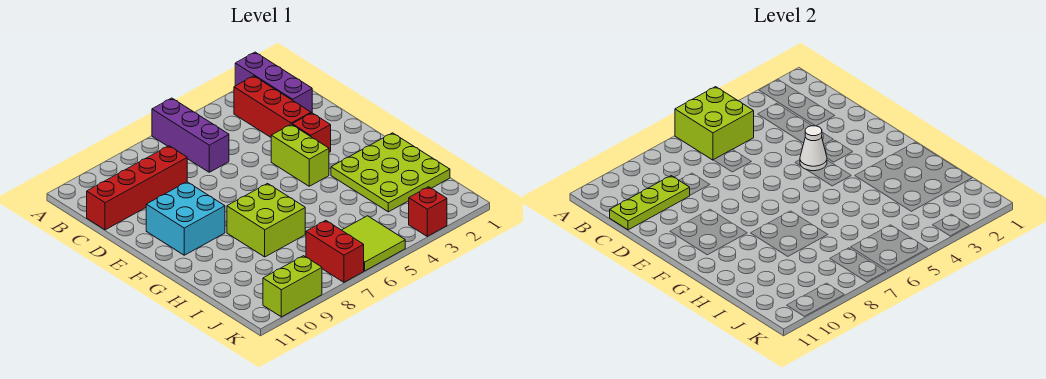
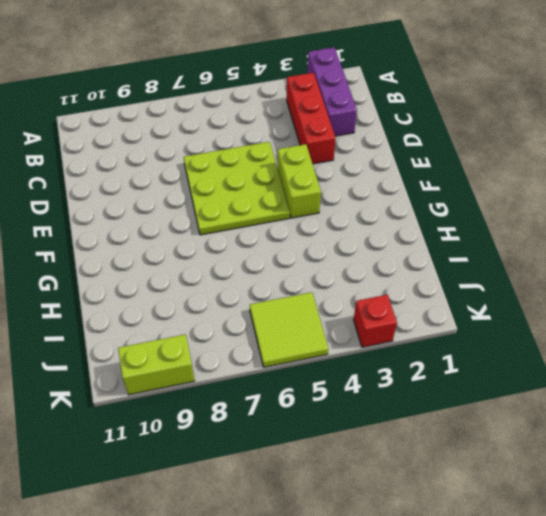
lime 3x3 plate [184,142,290,235] -> lime 3x3 plate moved to [331,133,450,212]
none -> purple 1x3 brick [152,98,229,172]
none -> red 1x4 brick [87,146,187,230]
none -> red 1x1 brick [292,113,331,152]

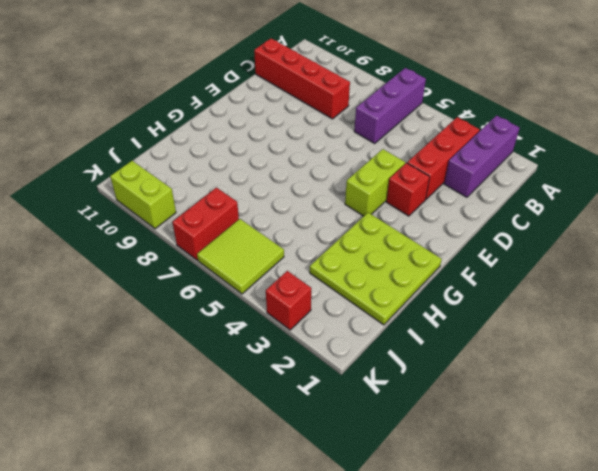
none -> cyan 2x2 brick [146,182,225,255]
none -> lime 2x2 brick [227,184,305,257]
none -> lime 2x2 brick [675,87,754,160]

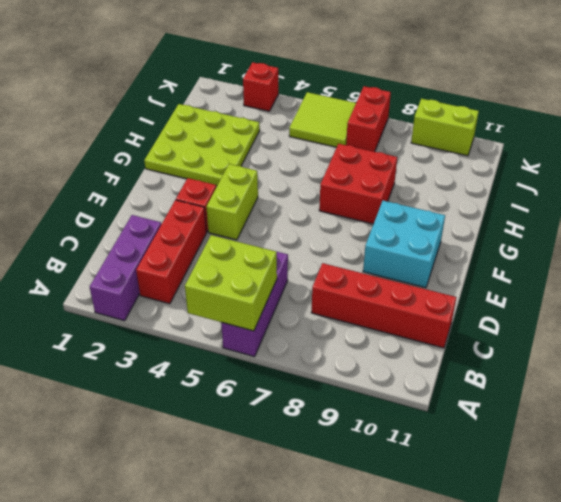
red 2x2 brick [319,144,397,224] -> lime 2x2 brick [227,184,305,257]
none -> lime 1x3 plate [610,176,690,230]
none -> white 1x1 cone [800,126,827,171]

